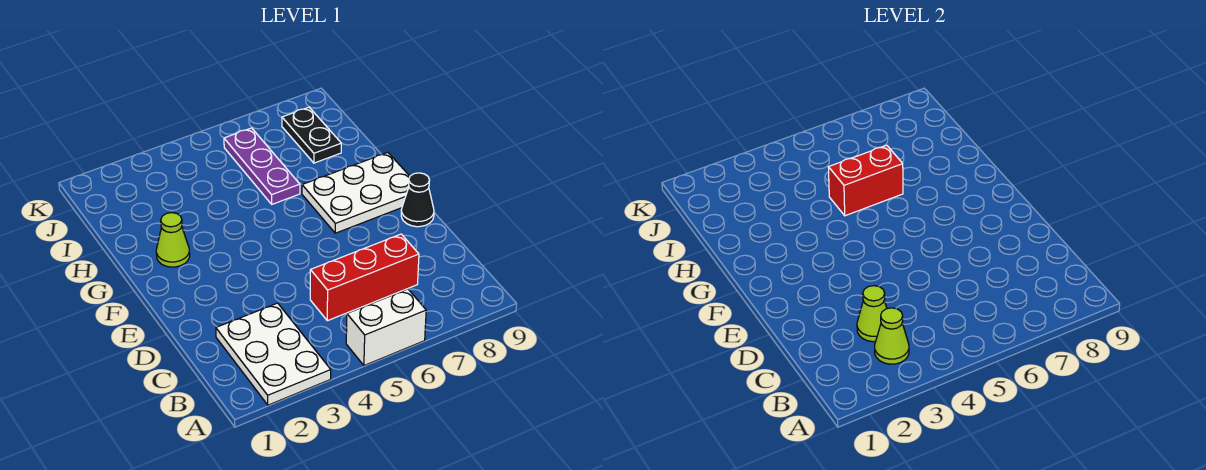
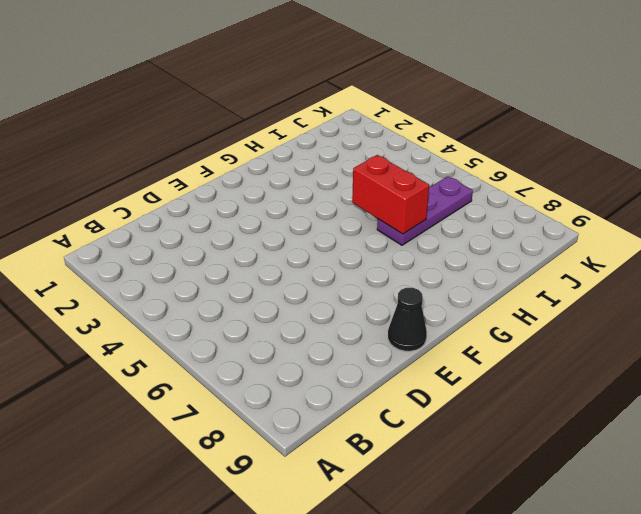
none -> white 2x3 plate [216,303,331,405]
none -> white 1x2 brick [346,289,426,366]

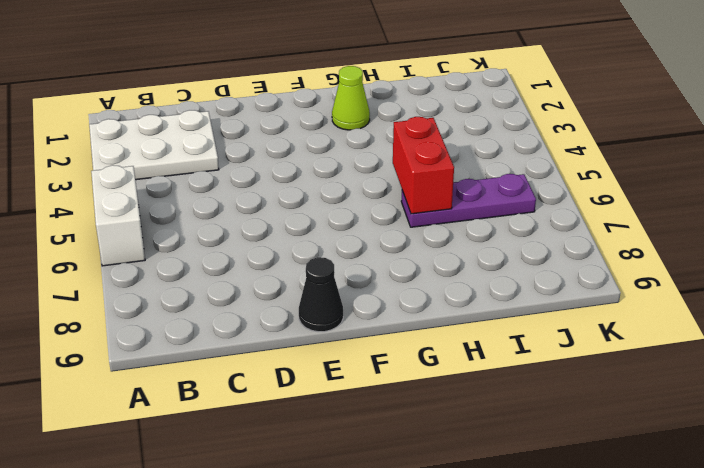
none -> red 1x3 brick [310,234,419,321]
none -> white 2x3 plate [302,153,410,233]

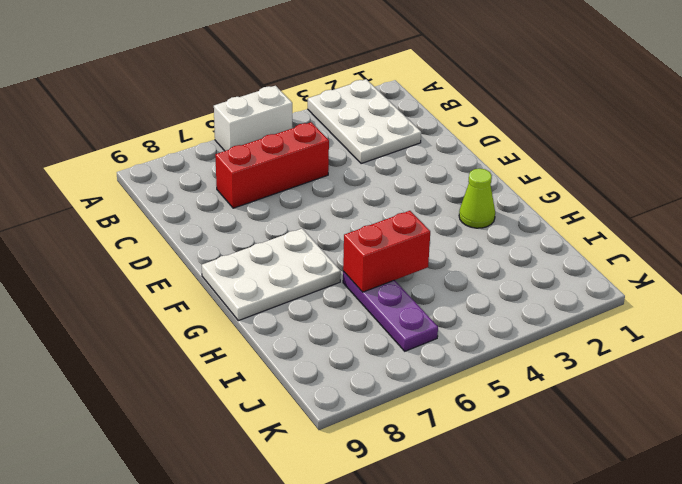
none -> black 1x1 cone [401,173,434,227]
none -> black 1x2 plate [282,107,341,163]

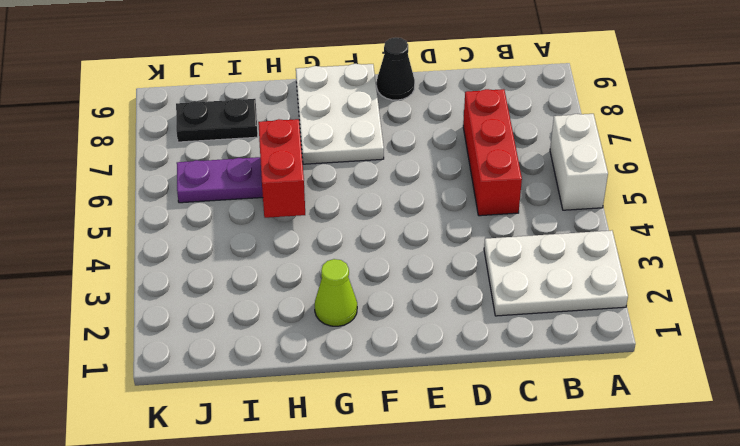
none -> lime 1x1 cone [875,308,909,364]
none -> lime 1x1 cone [857,286,887,342]

